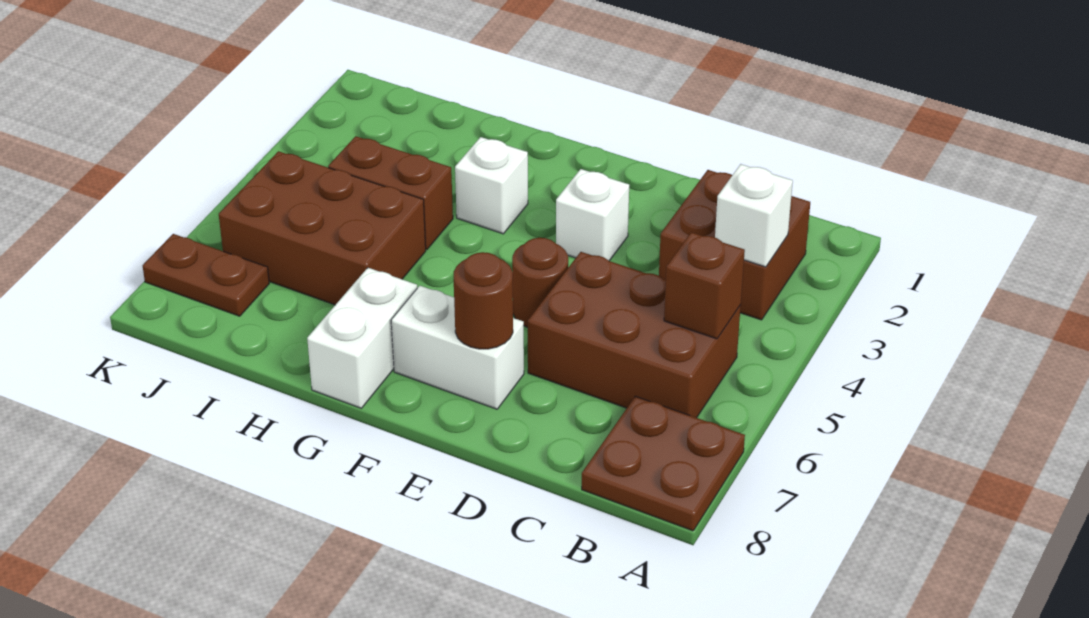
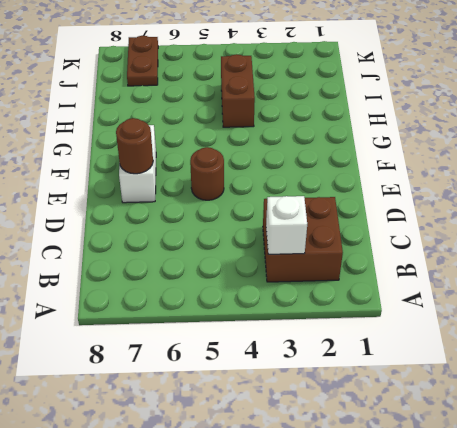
none -> brown 2x2 plate [582,396,745,531]
none -> brown 2x3 brick [528,252,741,418]
none -> white 1x1 brick [556,169,629,261]

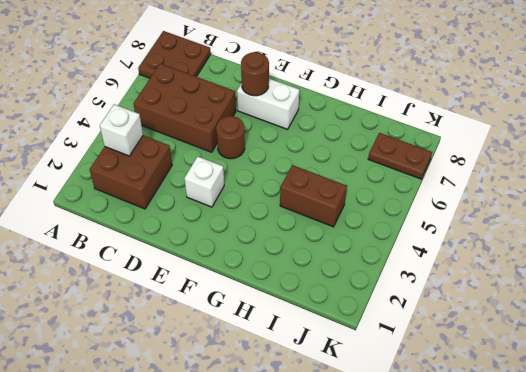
none -> white 1x1 brick [455,137,528,234]
none -> white 1x2 brick [307,268,417,408]
none -> brown 2x3 brick [219,151,426,305]

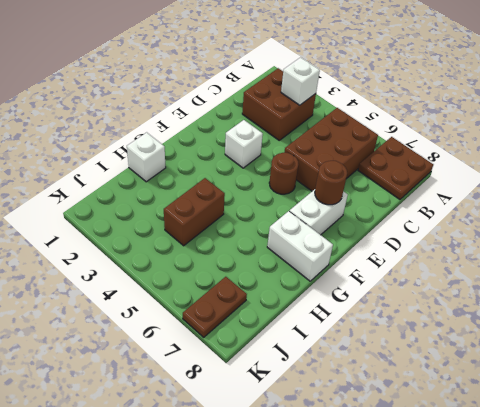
white 1x1 brick [127,132,166,182] -> white 1x1 brick moved to [455,137,528,234]
none -> brown 2x3 brick [219,151,426,305]
none -> brown 1x1 brick [664,232,745,339]

